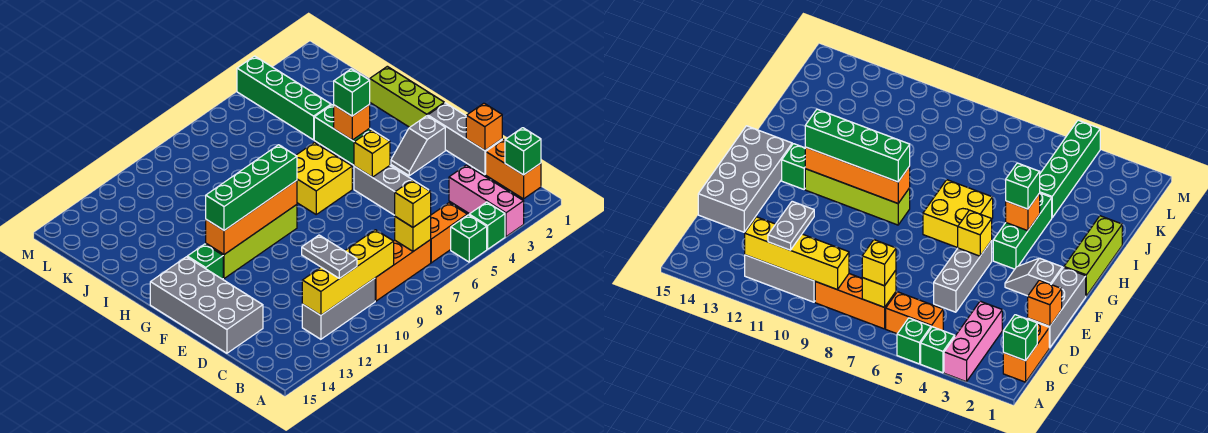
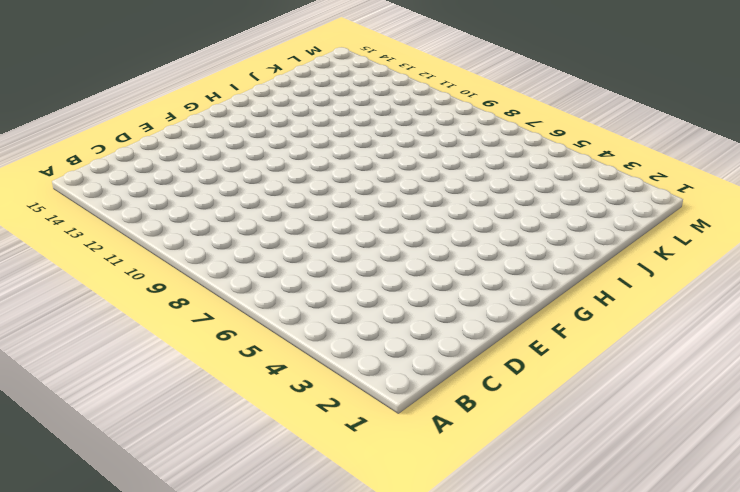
none -> pink 1x3 brick [449,165,524,236]
none -> green 1x1 brick [469,202,505,249]
none -> green 1x1 brick [451,215,487,262]

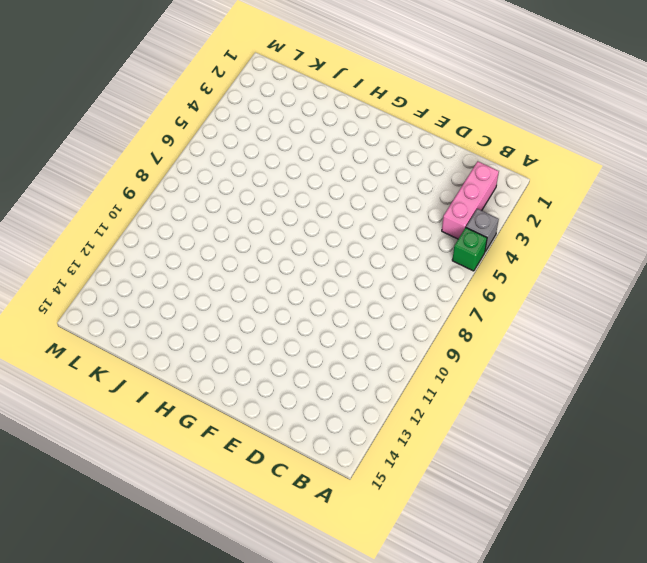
grey 1x1 brick [466,209,499,252] -> green 1x1 brick [469,202,505,249]
pink 1x3 brick [442,161,499,239] -> pink 1x3 brick turned to [449,165,524,236]
none -> orange 1x2 brick [486,139,541,199]
none -> orange 1x2 brick [430,203,467,263]
none -> orange 1x3 brick [375,240,431,301]

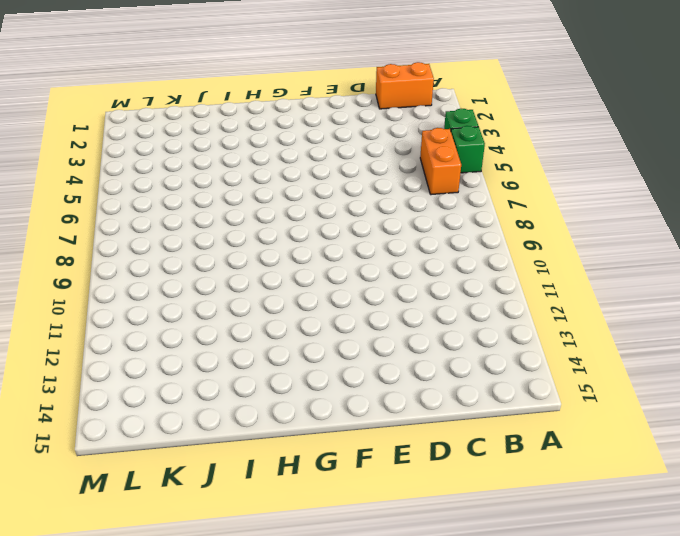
none -> pink 1x3 brick [449,165,524,236]
none -> orange 1x3 brick [375,240,431,301]
none -> grey 1x3 brick [302,278,375,339]

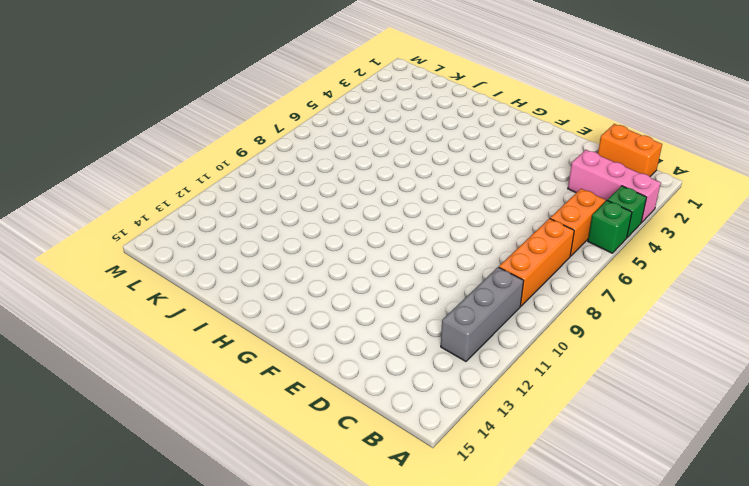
none -> grey 1x3 brick [428,103,502,175]
none -> grey 1x3 brick [354,166,428,215]
none -> grey 2x4 brick [150,257,263,353]

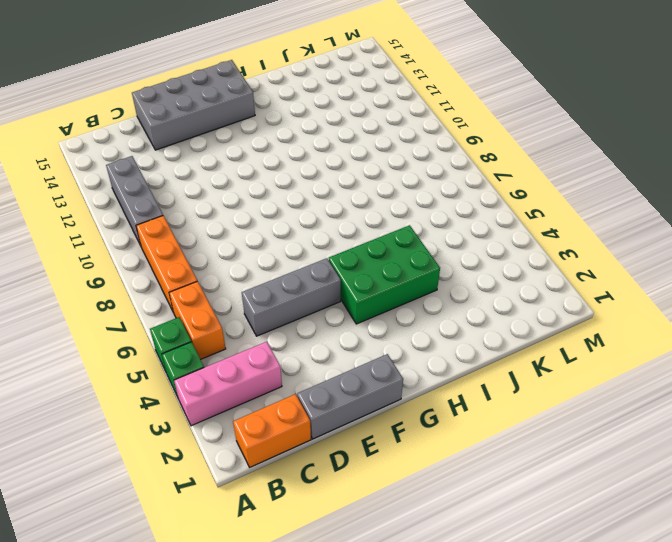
green 2x3 brick [329,225,440,324] -> green 1x3 brick [314,105,378,165]
none -> grey 1x2 slope [391,116,445,176]
none -> lime 1x3 brick [370,66,444,127]
none -> yellow 2x2 brick [296,143,352,214]

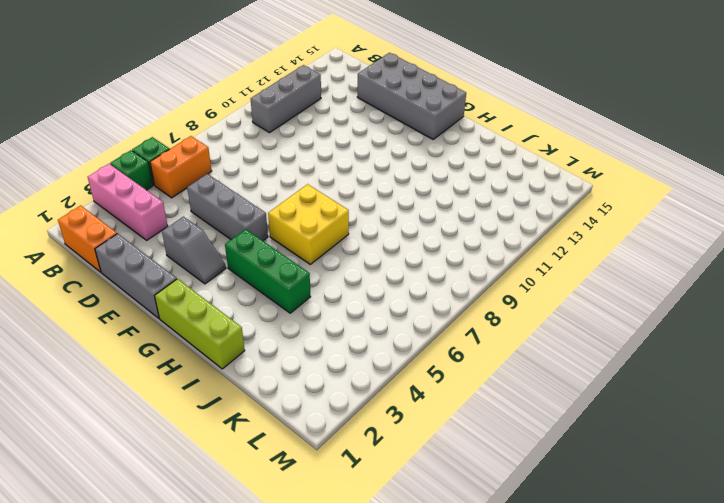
grey 1x2 slope [162,217,226,284] -> grey 1x2 slope turned to [391,116,445,176]
none -> orange 1x3 brick [375,240,431,301]
none -> lime 1x4 brick [206,205,297,278]
none -> green 1x1 brick [187,244,223,279]

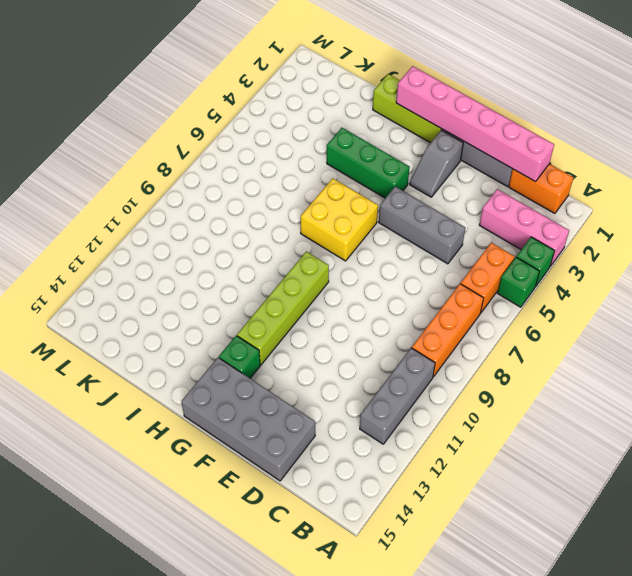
pink 1x6 brick [396,66,554,181] -> orange 1x1 brick [466,103,502,151]
none -> green 1x4 brick [237,56,331,140]
none -> green 1x1 brick [505,128,541,175]
none -> yellow 1x1 brick [395,216,431,251]

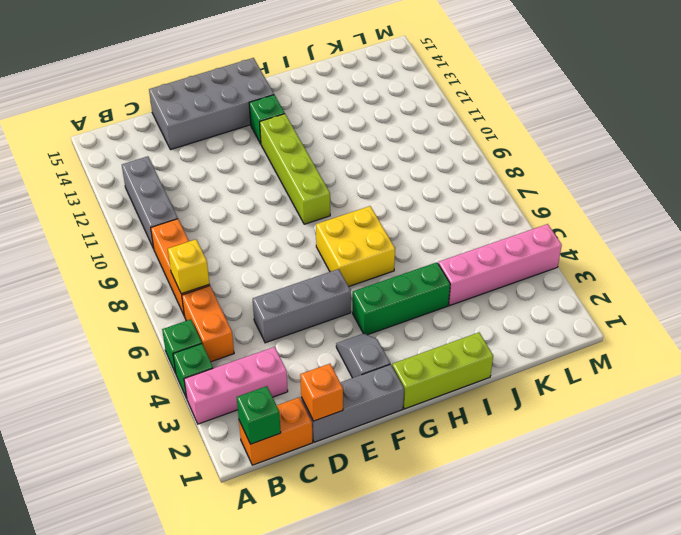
pink 1x4 brick [438,224,562,305] -> green 1x4 brick [237,56,331,140]
none -> yellow 1x4 brick [302,230,394,315]
none -> yellow 1x1 brick [354,130,390,177]
none -> orange 1x4 brick [206,181,297,255]

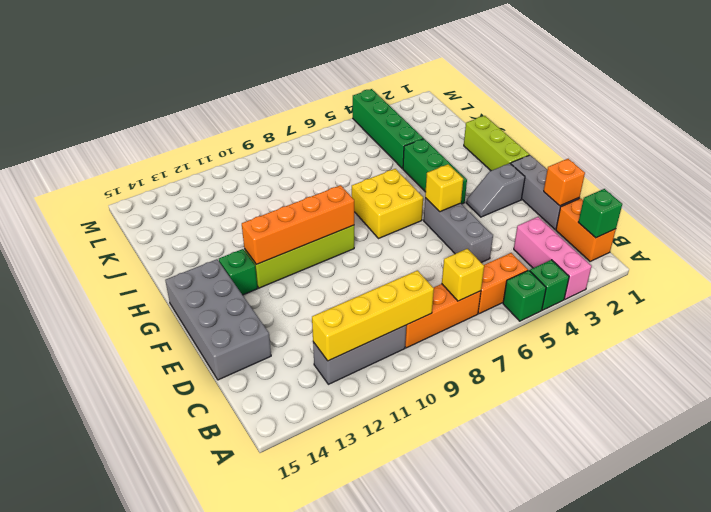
none -> orange 1x1 brick [334,105,370,140]
none -> yellow 1x1 brick [395,180,431,227]
none -> grey 1x2 plate [302,235,357,278]

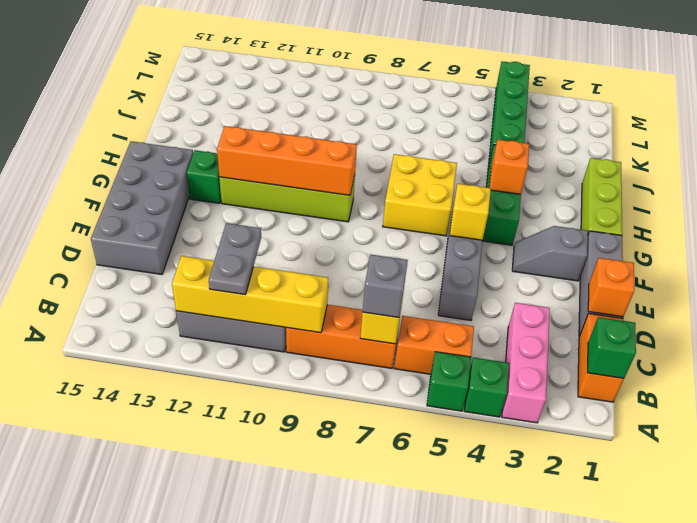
grey 1x1 brick [363,255,408,317] -> yellow 1x1 brick [395,180,431,227]
none -> green 1x4 brick [206,145,297,230]
none -> green 1x1 brick [334,69,370,116]

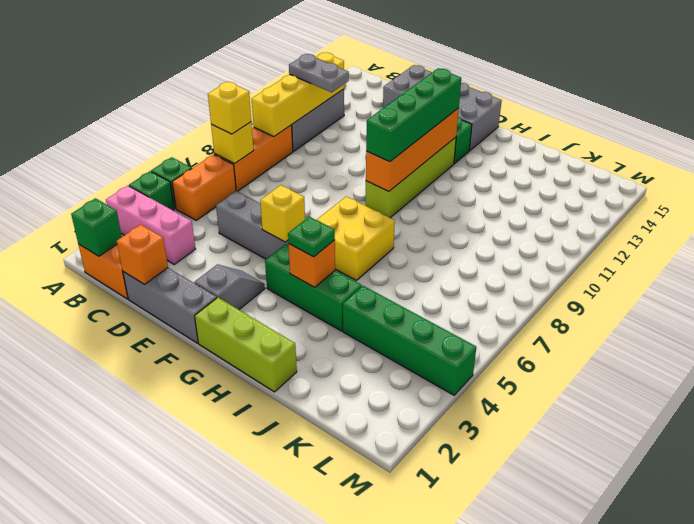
green 1x1 plate [288,217,335,257] -> green 1x1 brick [334,69,370,116]

